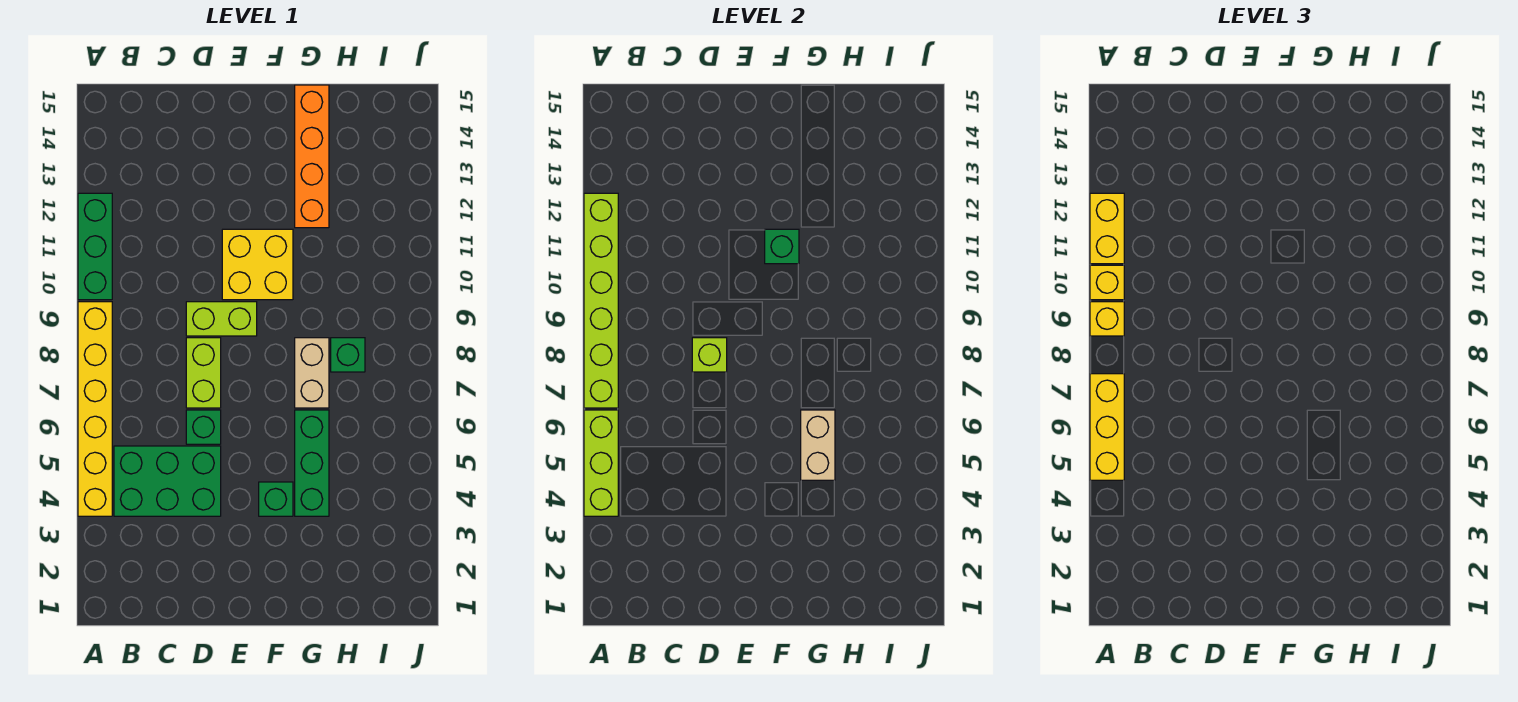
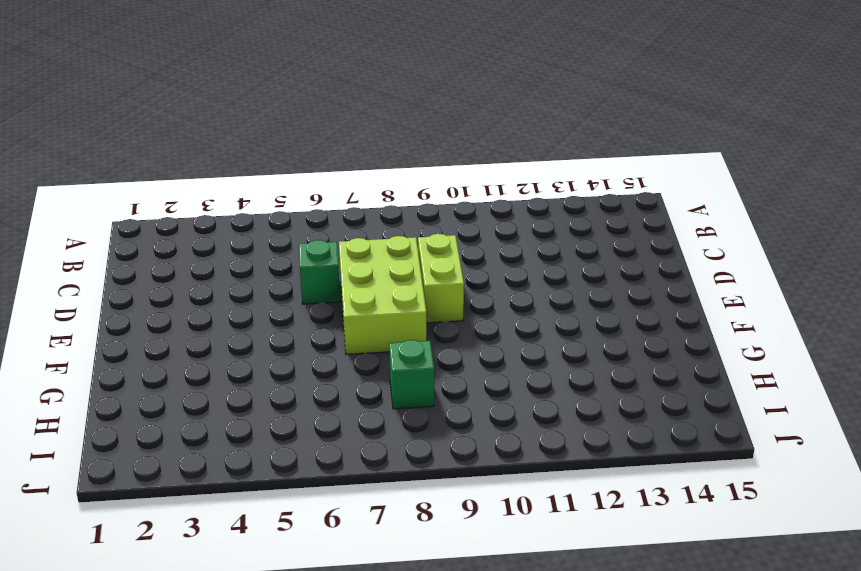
lime 2x3 brick [339,236,426,354] -> lime 1x2 brick [186,338,221,408]
none -> yellow 1x6 brick [78,302,112,516]
none -> green 1x3 brick [78,193,112,300]
none -> green 2x3 brick [114,446,221,516]

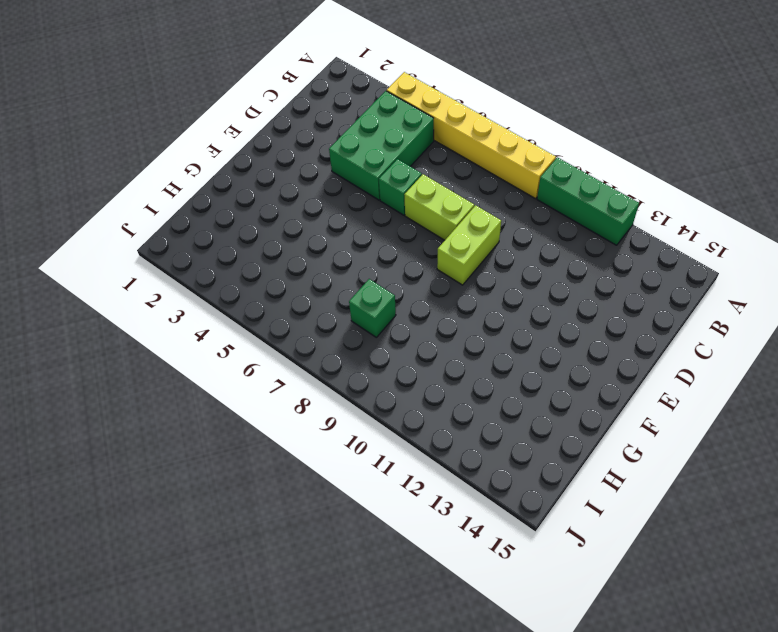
none -> yellow 2x2 brick [222,229,293,300]
none -> green 1x1 brick [259,482,293,516]
none -> green 1x3 brick [295,410,329,516]

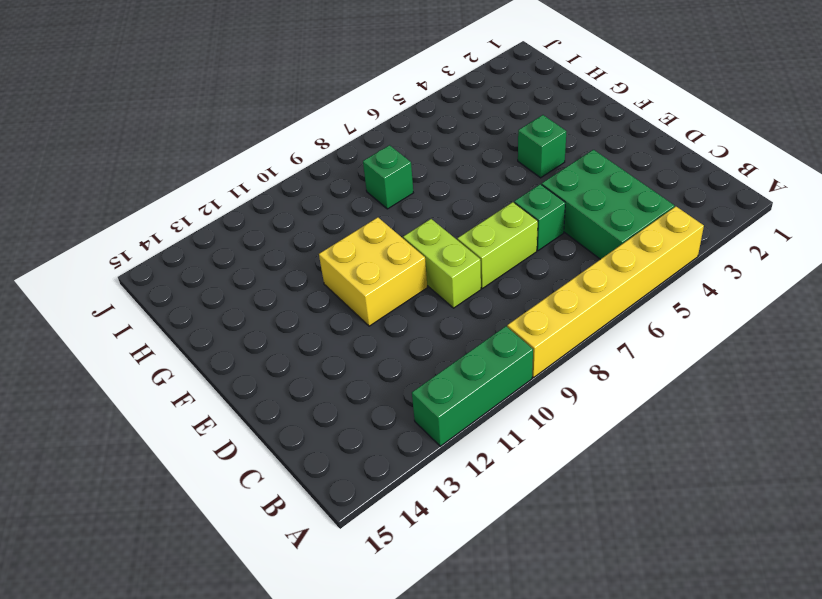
none -> green 1x3 brick [295,410,329,516]
none -> tan 1x2 brick [295,338,329,408]
none -> orange 1x4 brick [295,85,329,228]

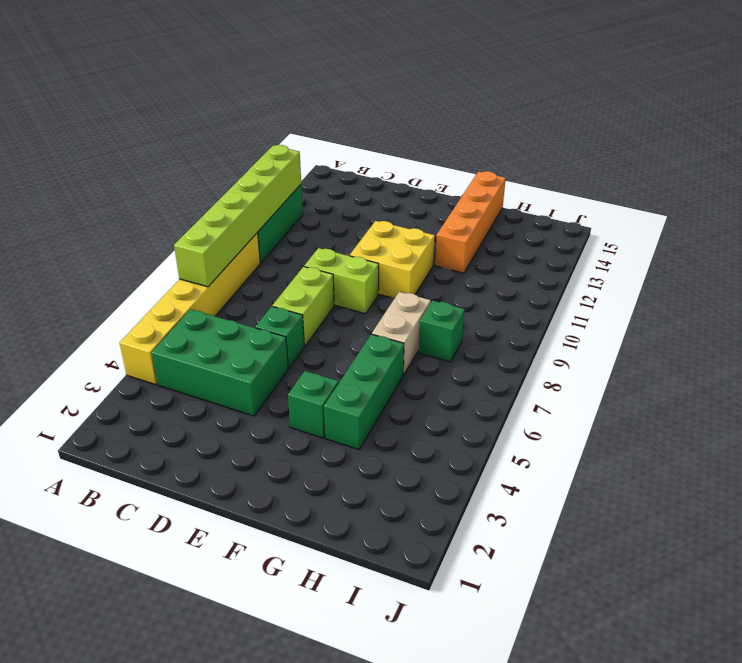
none -> lime 1x3 brick [584,410,618,516]
none -> lime 1x1 brick [692,338,727,372]
none -> green 1x1 brick [765,229,799,264]

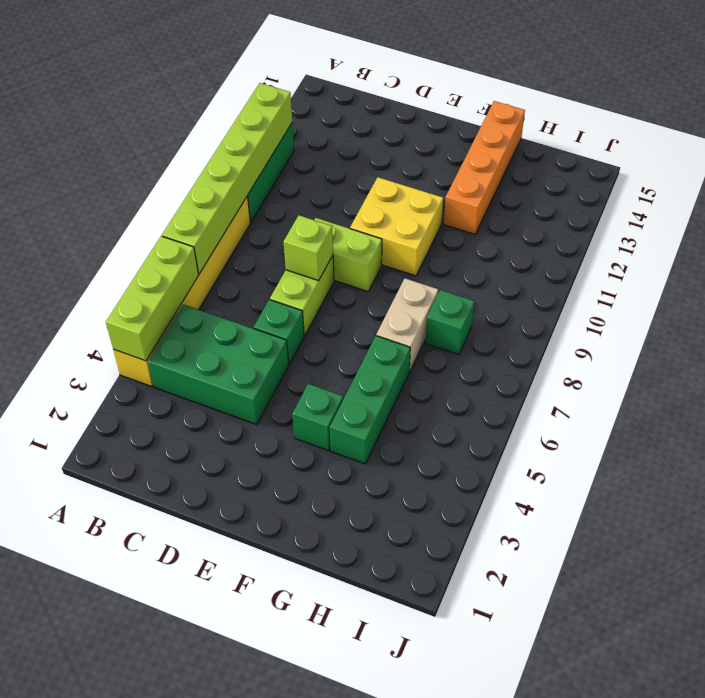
none -> green 1x1 brick [765,229,799,264]
none -> tan 1x2 brick [801,410,835,480]
none -> yellow 1x3 brick [1090,374,1124,480]

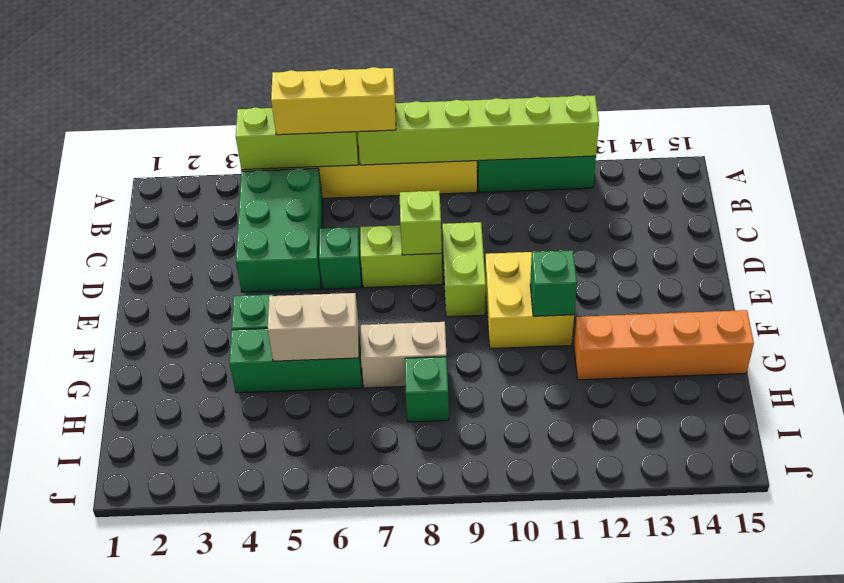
none -> yellow 1x1 brick [1090,302,1124,336]
none -> yellow 1x1 brick [1090,265,1124,300]
none -> yellow 1x2 brick [1090,193,1124,264]

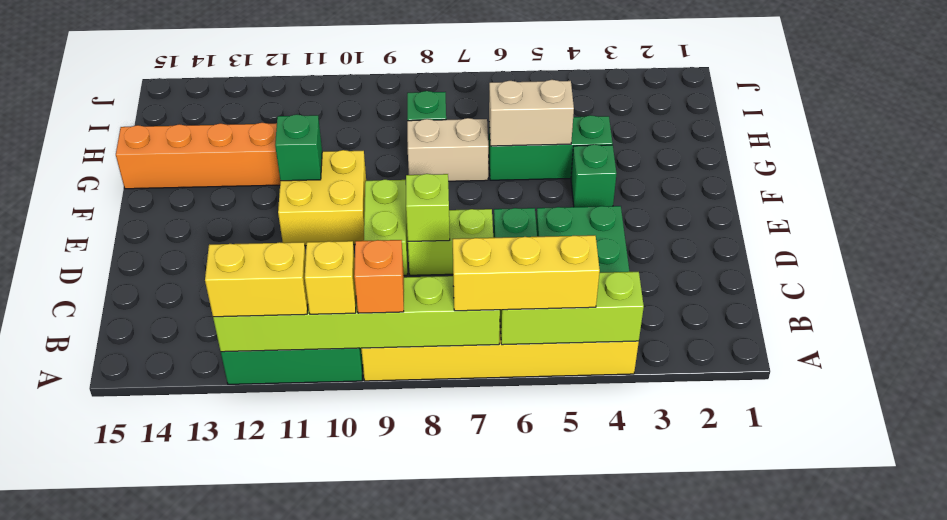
orange 1x1 brick [354,240,404,313] -> yellow 1x1 brick [1090,302,1124,336]

